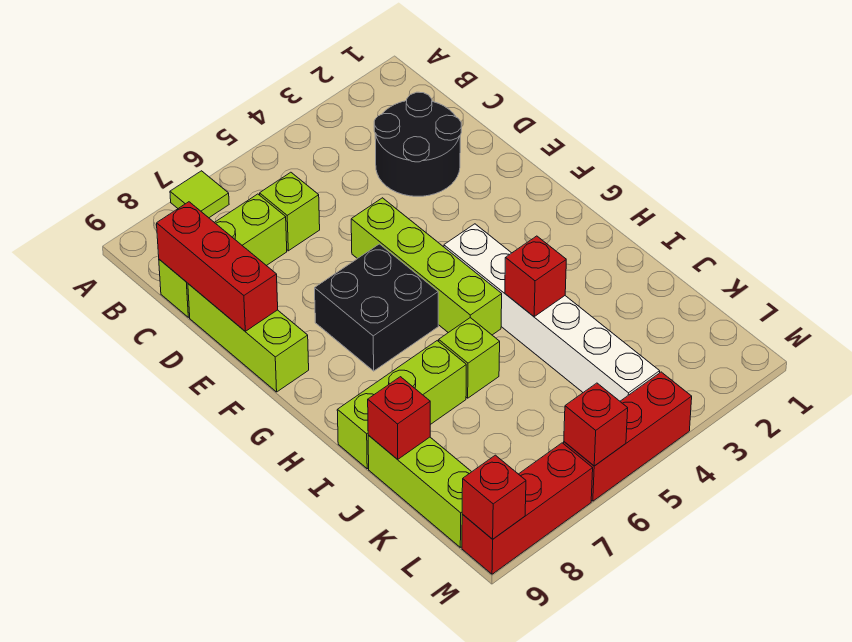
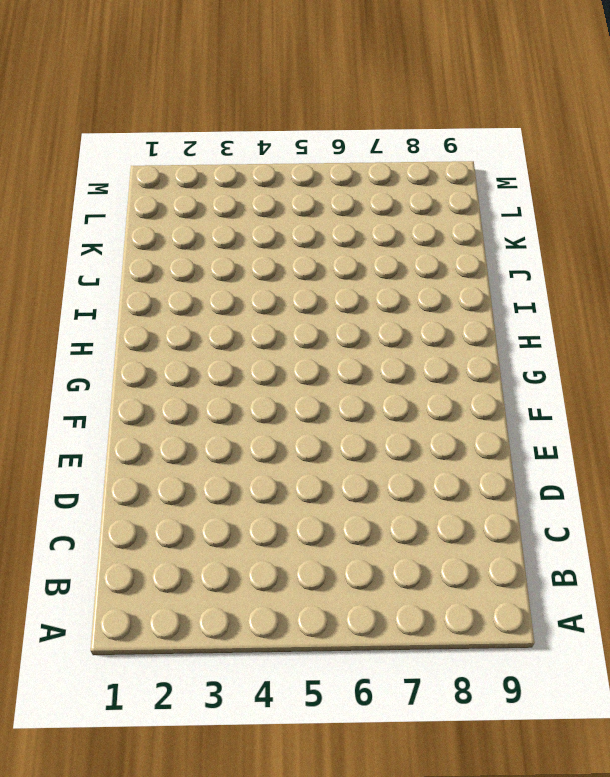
none -> lime 1x1 tile [170,171,229,218]
none -> black 2x2 round brick [374,92,461,196]
none -> lime 1x1 brick [260,172,320,251]

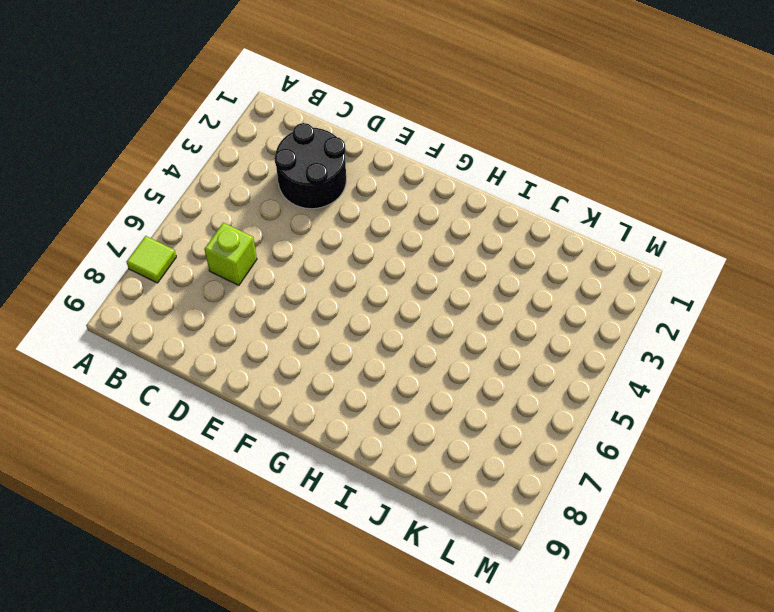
none -> lime 1x3 brick [159,194,287,317]
none -> lime 1x3 brick [188,284,309,392]
none -> lime 1x4 brick [351,198,502,335]

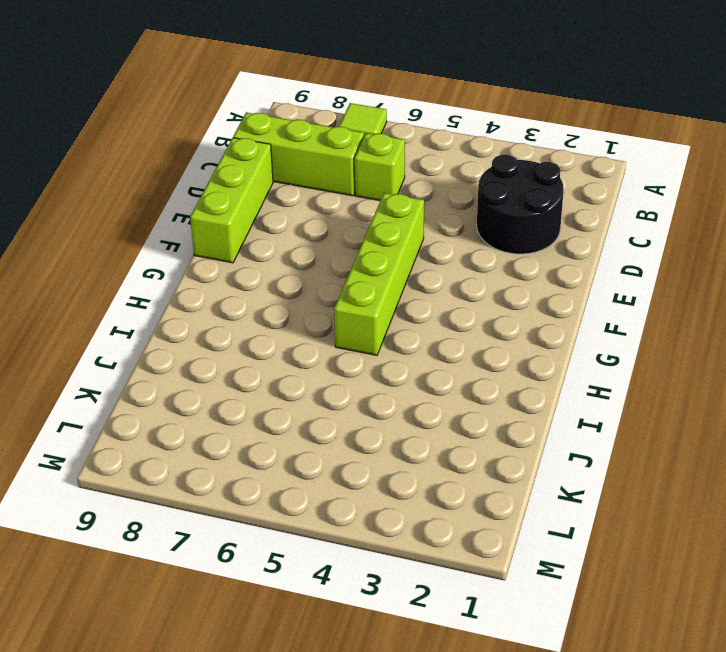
none -> black 2x2 brick [315,244,438,371]
none -> white 1x6 brick [444,224,660,401]
none -> lime 1x1 brick [439,318,500,398]

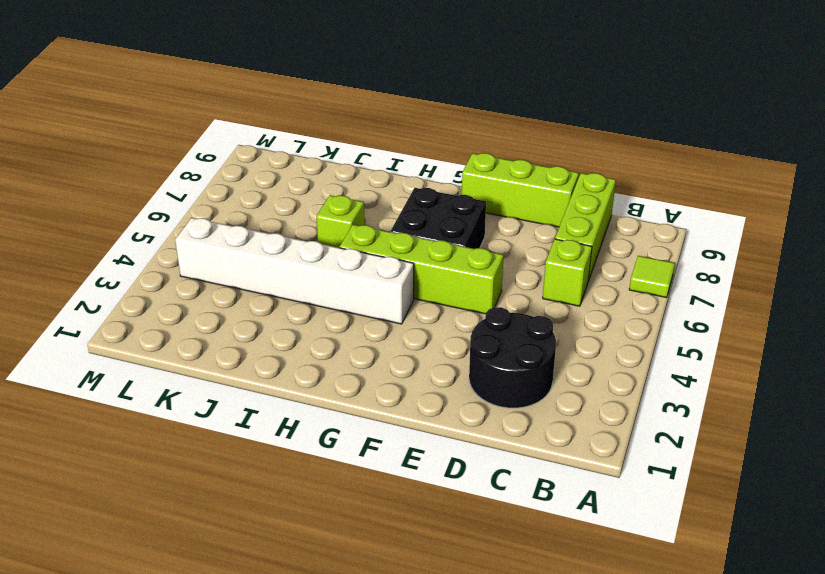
none -> lime 1x3 brick [337,341,466,469]
none -> lime 1x3 brick [368,435,471,547]
none -> red 1x3 brick [564,372,692,501]

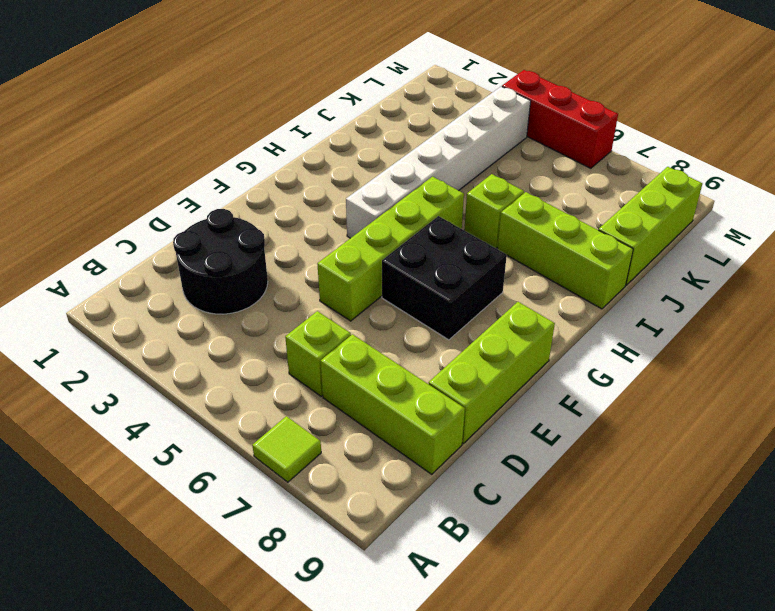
none -> red 1x3 brick [462,443,593,574]
none -> red 1x3 brick [157,202,278,331]
none -> red 1x1 brick [505,236,566,317]

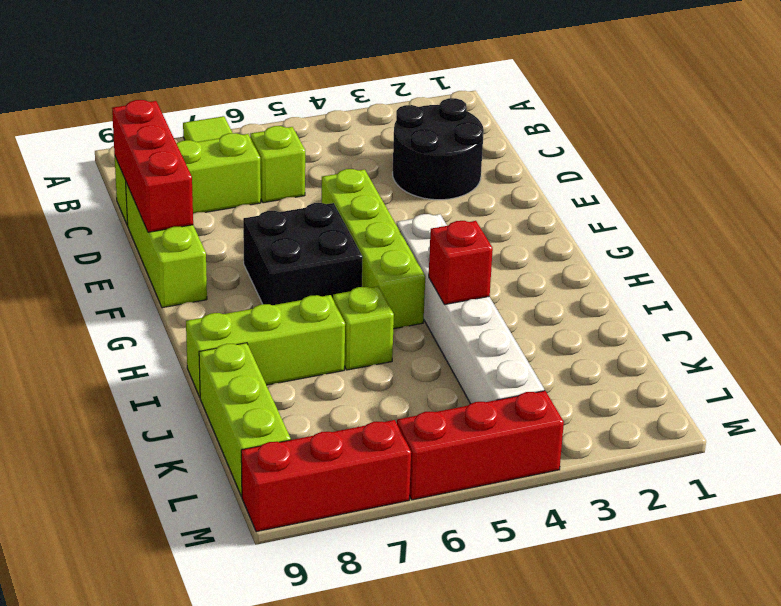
none -> red 1x1 brick [368,377,430,459]
none -> red 1x1 brick [564,383,628,466]
none -> red 1x1 brick [462,455,526,539]

